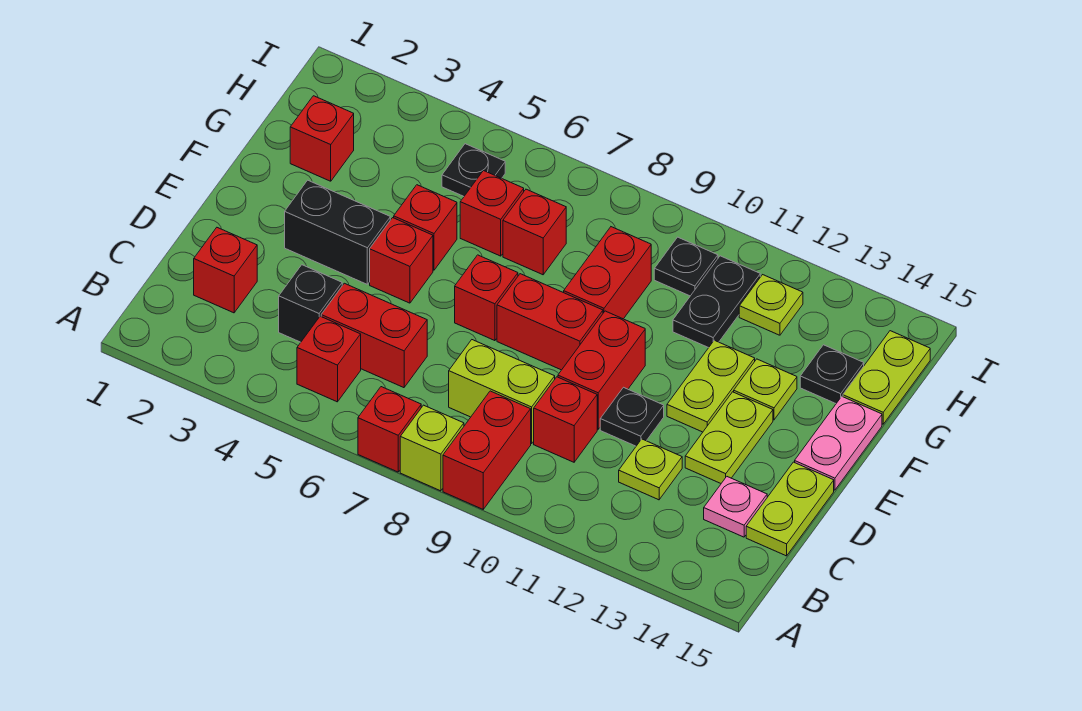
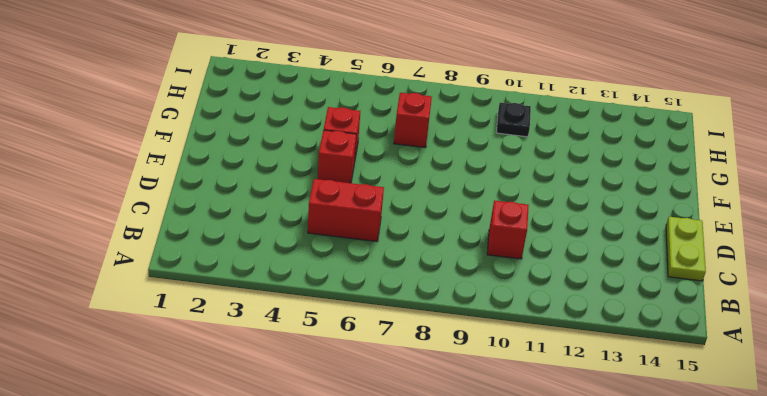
none -> red 1x1 brick [358,387,421,472]
none -> lime 1x1 brick [400,405,464,491]
none -> red 1x2 brick [443,391,531,509]
none -> red 1x1 brick [297,316,361,402]

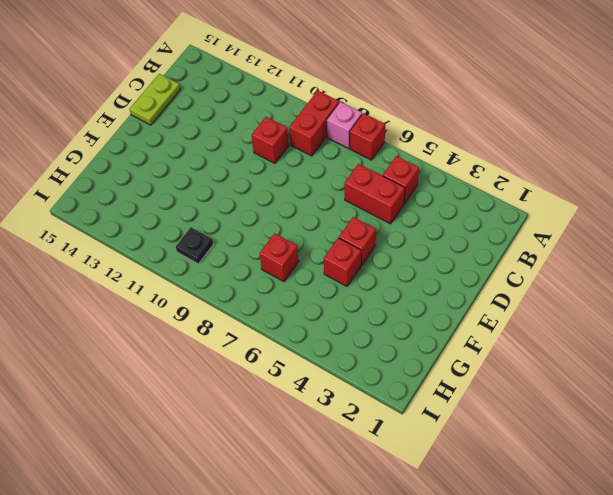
pink 1x1 brick [327,102,362,148] -> lime 1x1 brick [400,405,464,491]
none -> red 1x1 brick [194,228,257,313]
none -> black 1x1 brick [279,265,342,342]
none -> lime 1x2 brick [449,340,555,444]
none -> lime 1x1 plate [619,439,682,500]

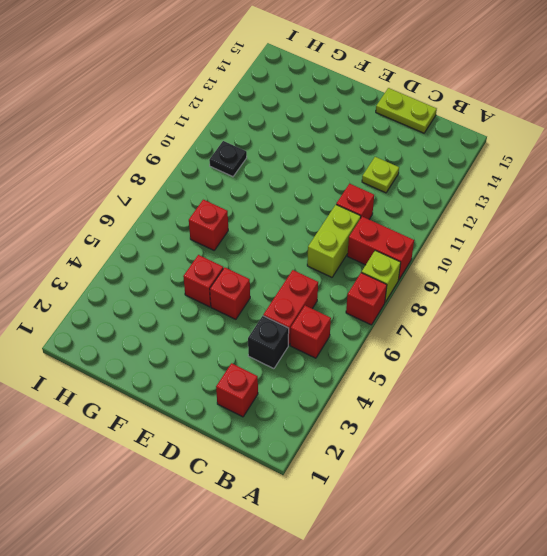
none -> pink 1x1 plate [704,477,767,537]
none -> red 1x2 brick [558,311,645,429]
none -> black 1x1 plate [600,387,664,446]
none -> lime 1x2 plate [685,392,773,483]

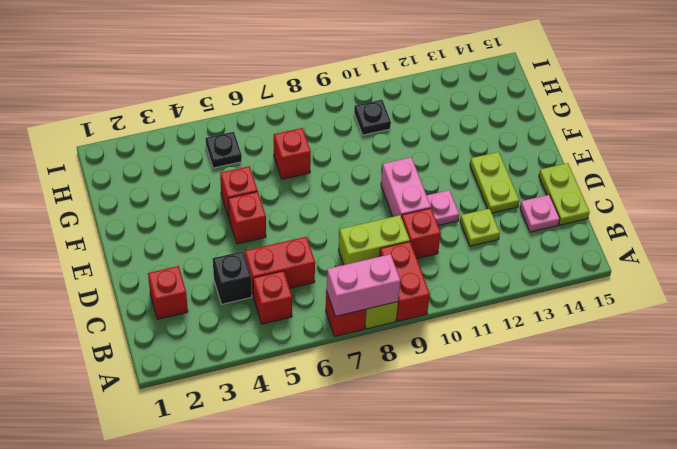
pink 1x2 brick [326,254,400,316] -> none
pink 1x2 brick [381,157,431,218] -> red 1x2 brick [558,311,645,429]
pink 1x1 plate [427,190,459,226] -> black 1x1 plate [600,387,664,446]
none -> black 1x2 brick [285,180,390,284]
none -> red 1x1 brick [455,255,518,341]
none -> red 1x2 brick [497,274,603,370]
none -> lime 1x2 plate [667,340,755,432]

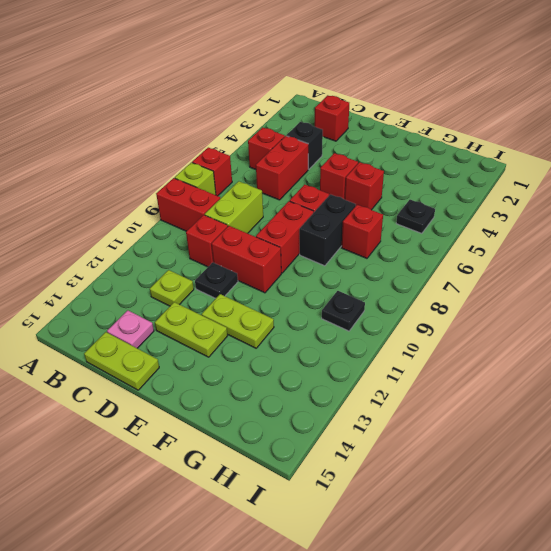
black 1x2 brick [300,194,356,266] -> black 1x2 brick moved to [285,180,390,284]
none -> pink 1x2 plate [795,397,882,490]
none -> red 1x2 brick [564,227,651,319]
none -> lime 1x1 plate [734,359,797,420]
none -> red 1x1 brick [290,96,354,181]

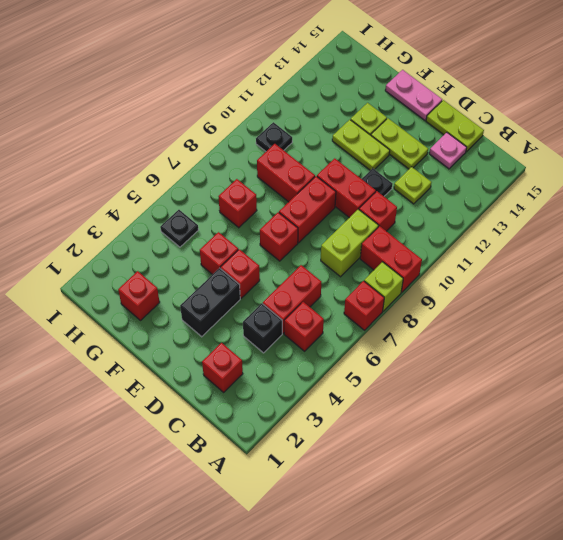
none -> red 1x1 brick [460,171,524,256]
none -> black 1x2 plate [673,256,760,348]
none -> black 1x1 plate [800,345,864,403]
none -> lime 1x2 plate [843,331,930,424]

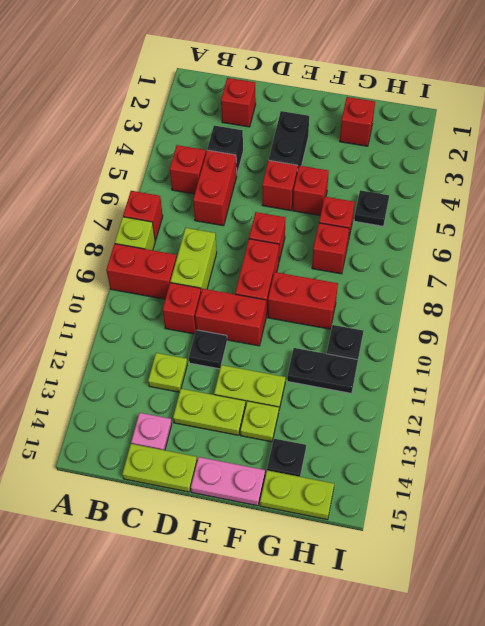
none -> lime 1x1 plate [739,275,803,335]

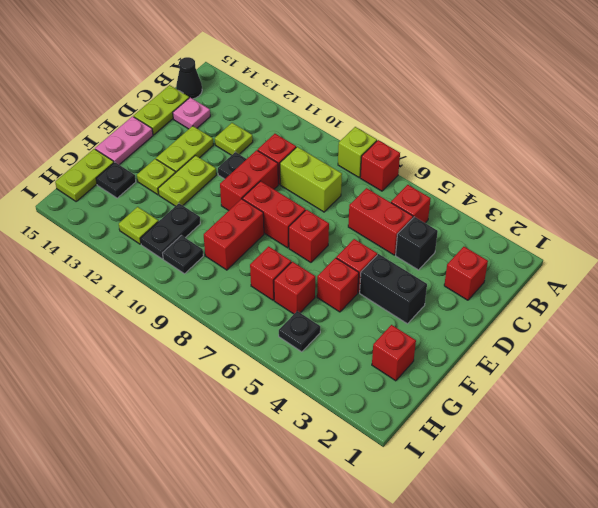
black 1x1 cone [176,57,202,99] -> none
none -> red 1x2 brick [443,391,531,509]

